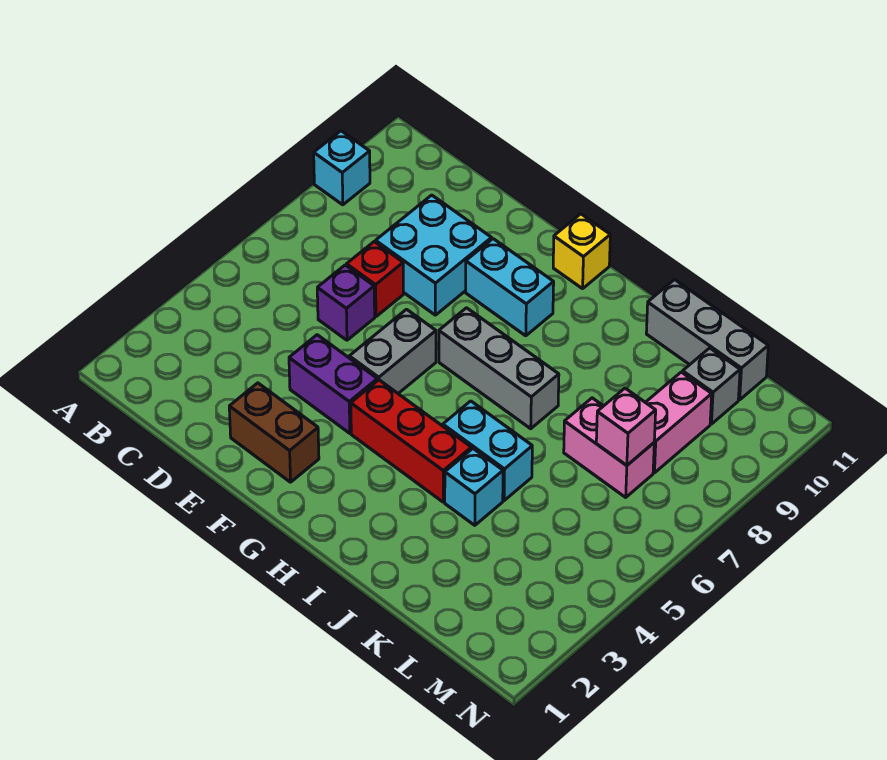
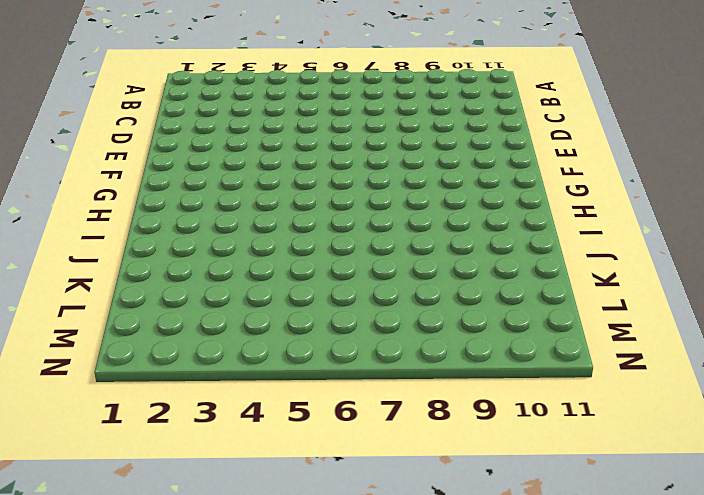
none -> cyan 1x1 brick [314,131,370,205]
none -> purple 1x1 brick [317,265,375,340]
none -> red 1x1 brick [347,242,404,317]

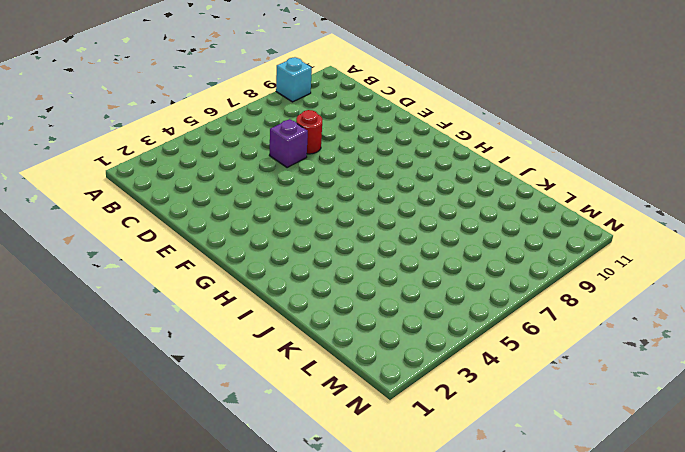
red 1x1 round brick [296,110,323,154] -> red 1x1 brick [347,242,404,317]
none -> cyan 2x2 brick [376,195,492,315]
none -> brown 1x2 brick [229,383,319,482]
none -> purple 1x2 brick [289,335,377,433]

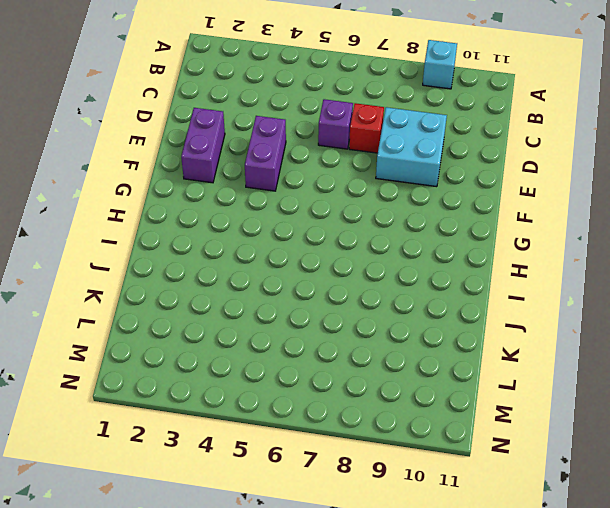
purple 1x2 brick [181,108,225,183] -> brown 1x2 brick [229,383,319,482]
none -> grey 1x2 brick [349,309,436,393]
none -> cyan 1x2 brick [466,239,554,336]
none -> red 1x3 brick [351,380,471,502]

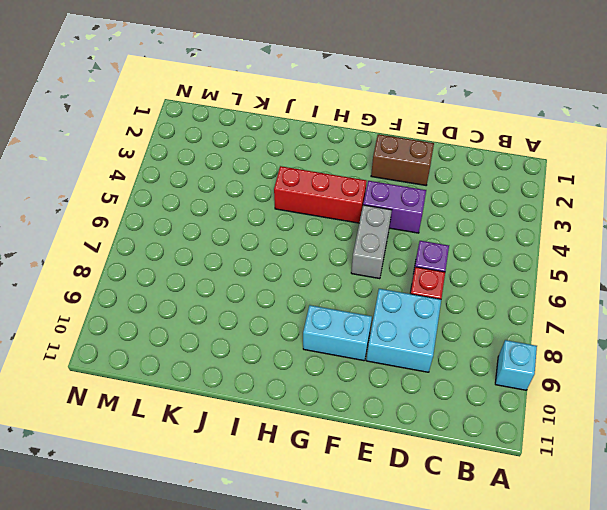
none -> grey 1x3 brick [439,308,559,429]
none -> yellow 1x1 brick [553,214,610,289]
none -> cyan 1x2 brick [443,401,532,501]

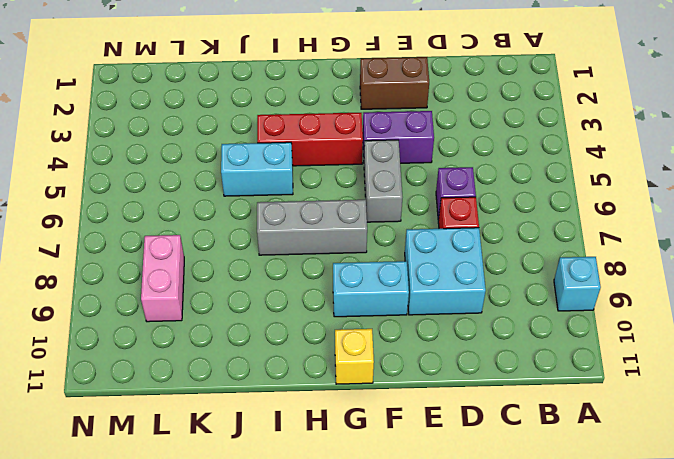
none -> cyan 1x1 brick [445,449,503,525]
none -> grey 1x3 brick [646,280,768,400]
none -> pink 1x2 brick [564,398,654,497]

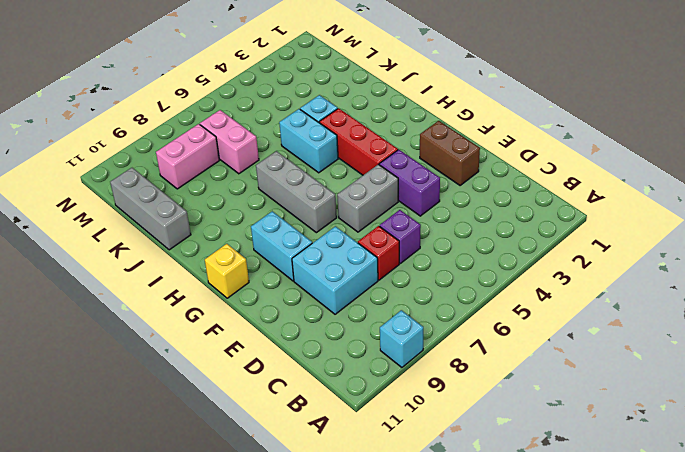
none -> grey 1x1 brick [683,348,740,424]
none -> pink 1x1 brick [596,388,656,465]

